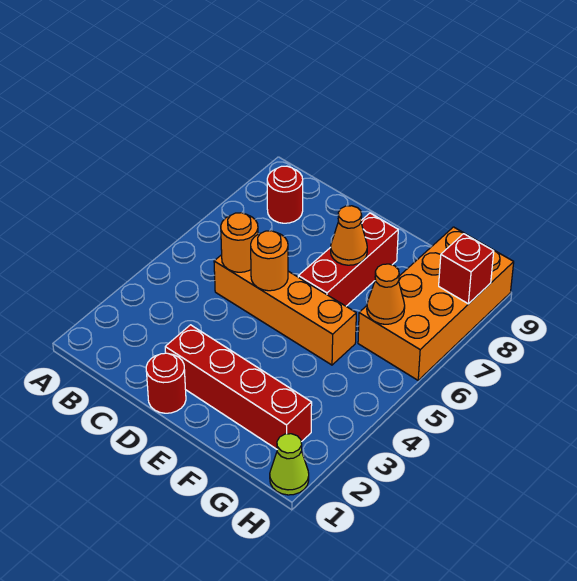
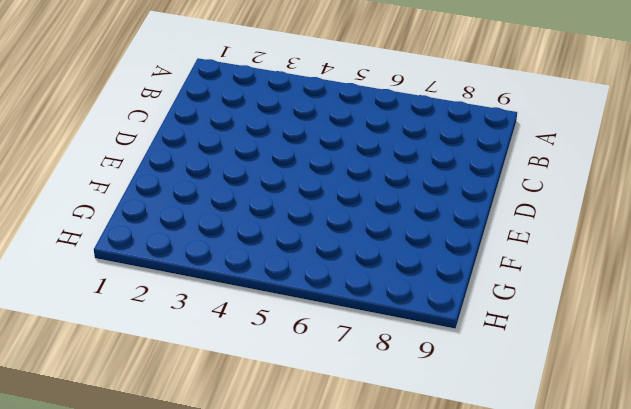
none -> red 1x1 round brick [267,166,303,223]
none -> orange 1x4 brick [214,255,356,365]
none -> red 1x1 round brick [146,353,186,413]

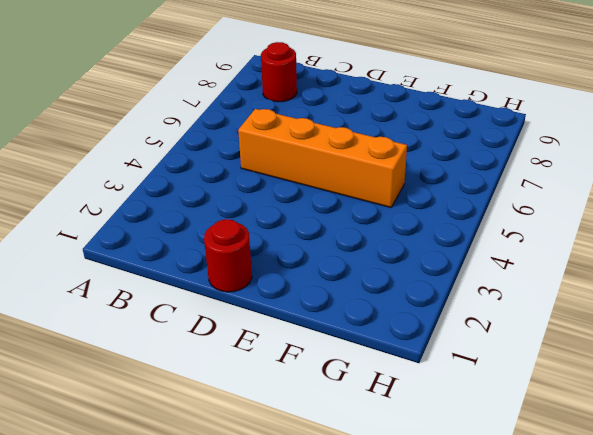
none -> red 1x4 brick [165,325,312,449]
none -> red 1x3 brick [298,213,398,306]
none -> orange 2x4 brick [358,227,514,380]

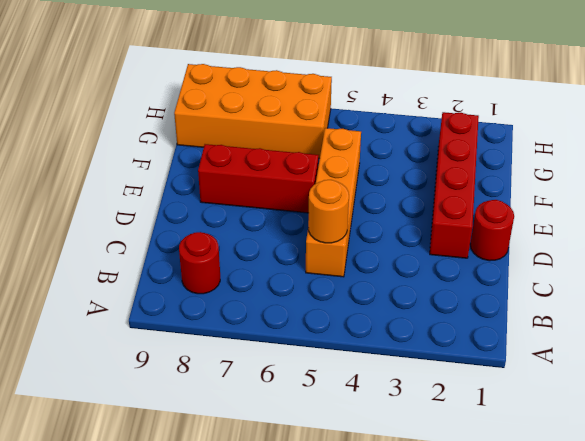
none -> lime 1x1 cone [270,434,309,495]
none -> orange 1x1 round brick [251,231,288,291]
none -> orange 1x1 cone [331,206,367,265]

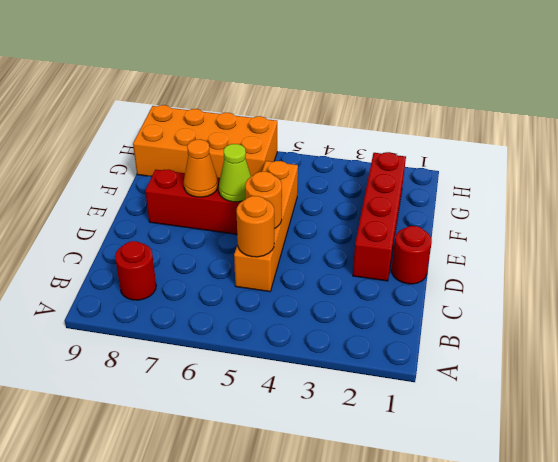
lime 1x1 cone [219,144,251,202] -> lime 1x1 cone moved to [270,434,309,495]
none -> orange 1x1 cone [367,264,405,324]
none -> red 1x1 brick [439,234,494,304]

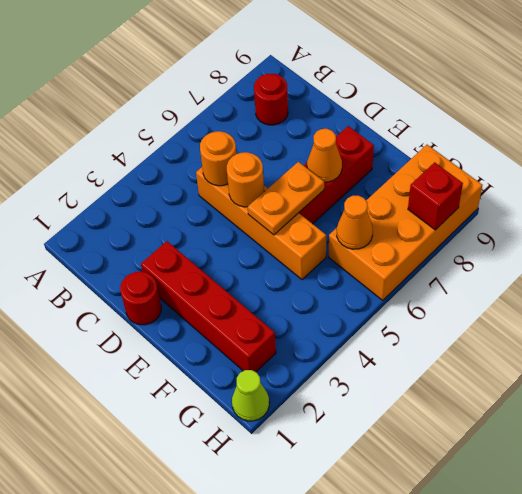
orange 1x2 plate [248,162,324,235] -> none

